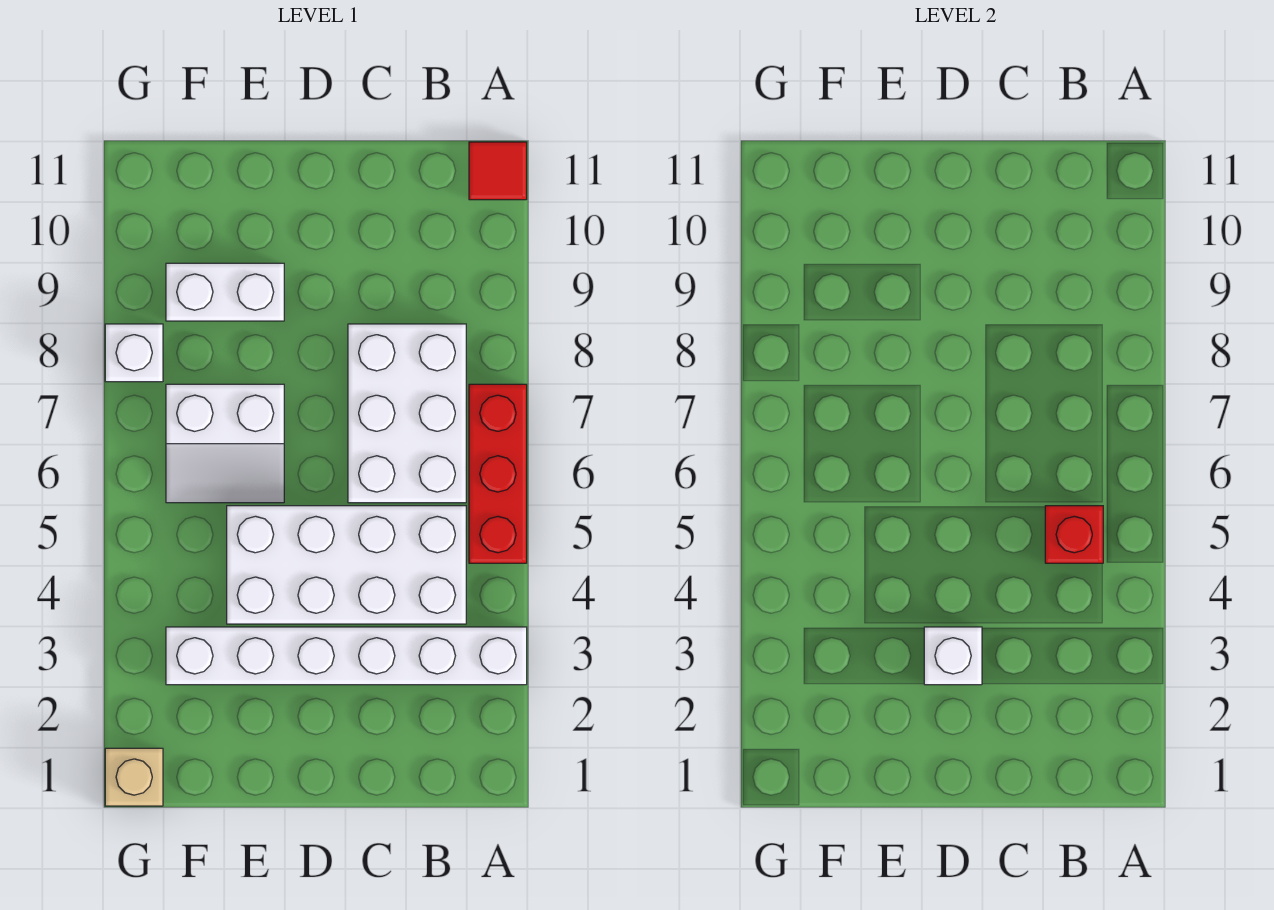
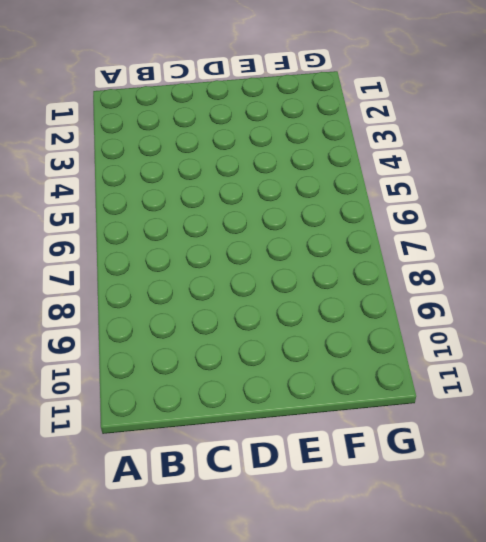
none -> white 1x6 brick [166,627,527,685]
none -> red 1x3 brick [469,384,527,563]

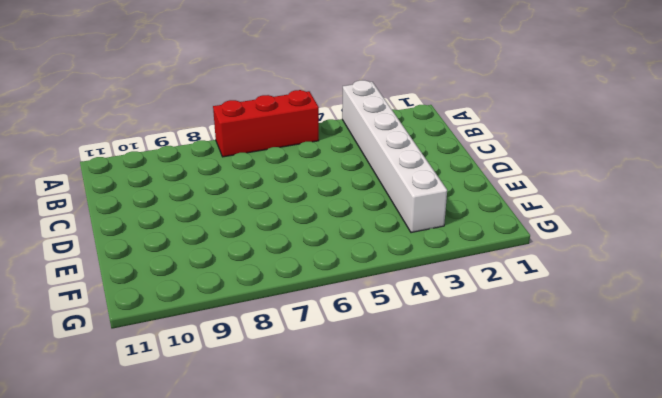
none -> red 1x1 tile [469,142,527,200]
none -> white 2x4 brick [227,506,466,624]

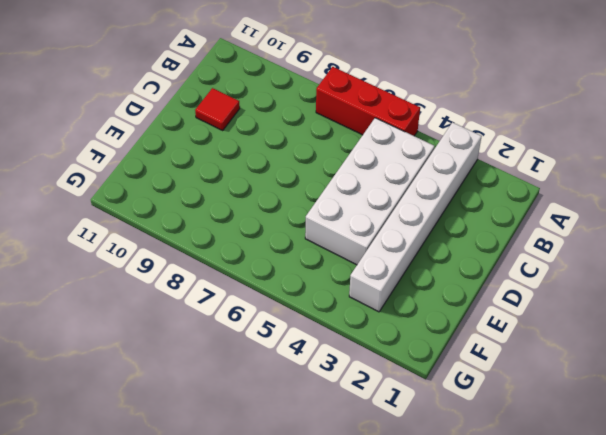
red 1x1 tile [195,88,240,130] -> red 1x1 tile moved to [469,142,527,200]
none -> white 2x3 brick [348,324,466,503]
none -> white 2x2 slope [166,384,284,503]

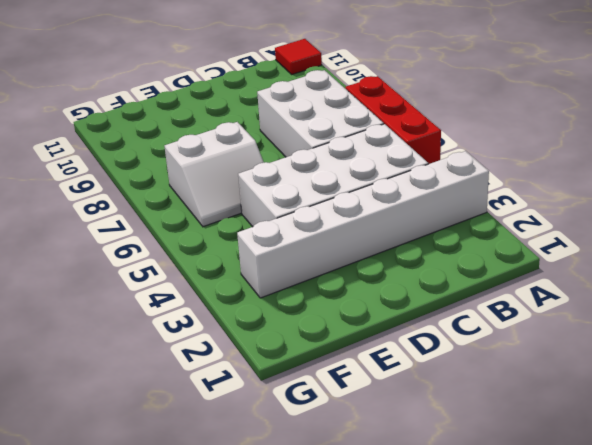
none -> white 1x2 brick [166,263,284,321]
none -> tan 1x1 brick [105,748,163,806]

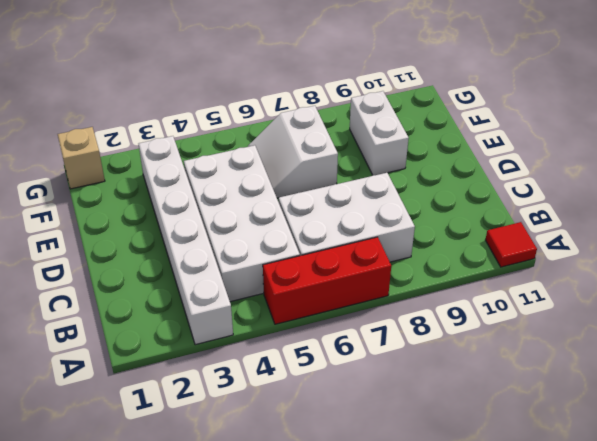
none -> white 1x1 brick [105,324,163,382]
none -> red 1x1 brick [1045,506,1103,563]

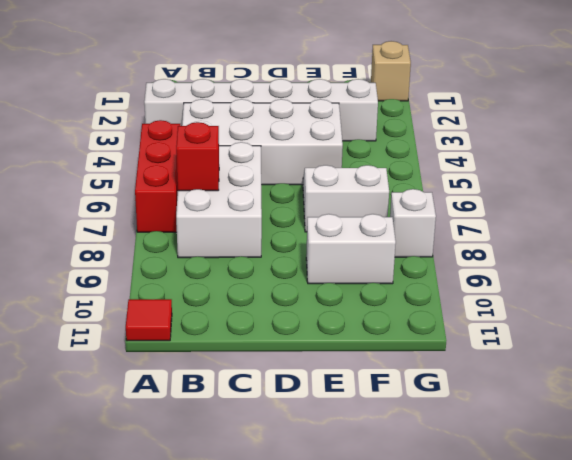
red 1x1 brick [176,122,219,191] -> red 1x1 brick moved to [1045,506,1103,563]
none -> white 1x1 brick [924,627,982,685]

